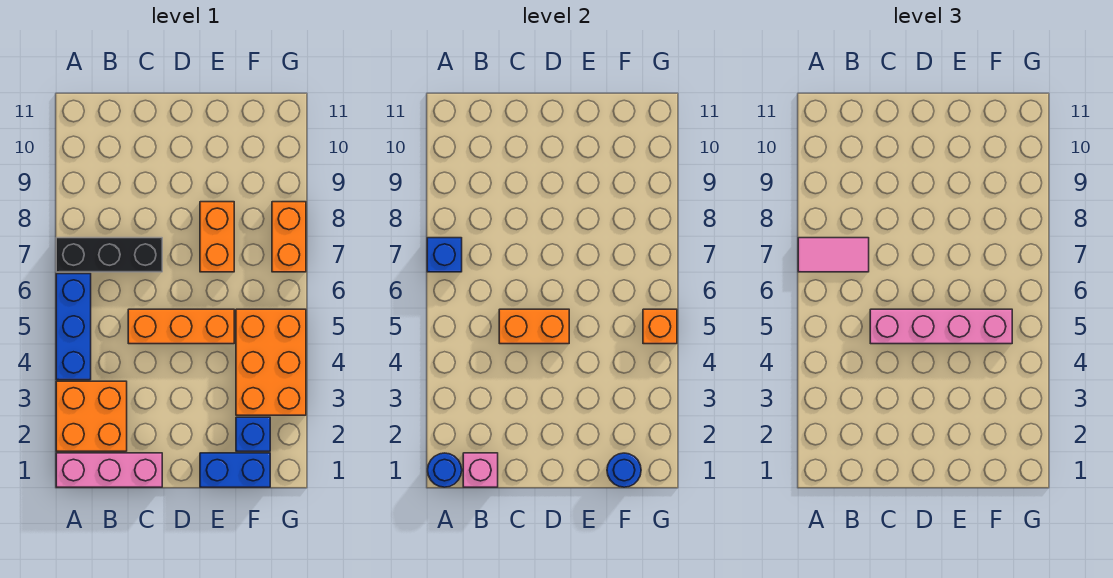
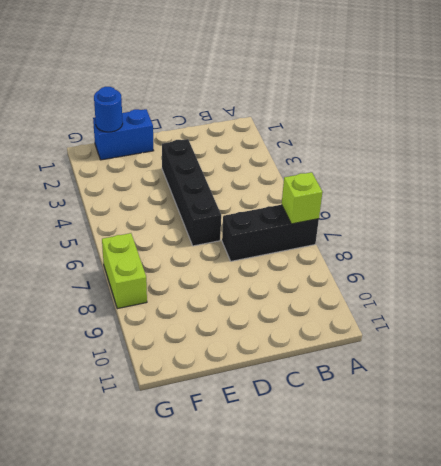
lime 1x1 brick [282,172,322,224] -> blue 1x1 brick [427,238,462,272]
black 1x4 brick [162,139,221,246] -> orange 1x3 brick [128,309,234,344]
lime 1x2 brick [102,233,147,309] -> orange 1x2 brick [272,202,306,272]
none -> pink 1x3 brick [56,453,162,487]
none -> orange 2x2 brick [56,381,127,451]
none -> blue 1x3 brick [56,274,91,380]

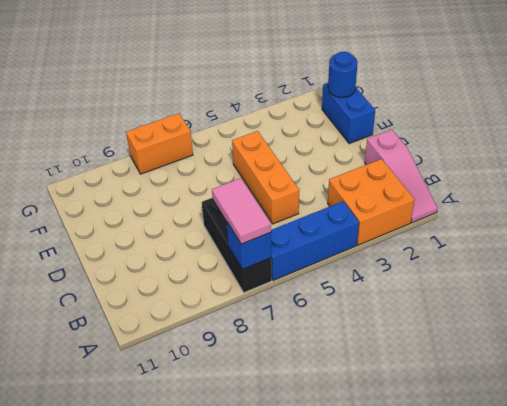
pink 1x3 slope [365,130,437,223] -> pink 1x3 brick [56,453,162,487]
none -> orange 1x2 brick [200,202,234,272]
none -> blue 1x1 brick [236,417,270,451]
none -> orange 2x3 brick [236,309,306,415]

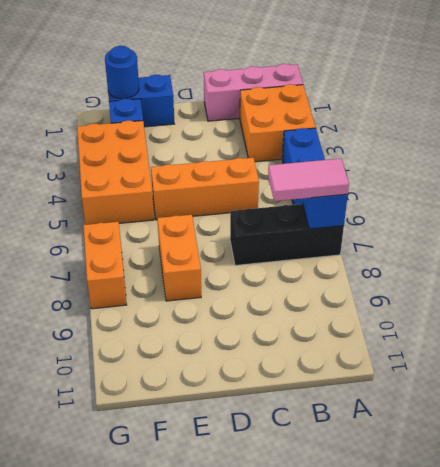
none -> blue 1x1 round brick [428,453,462,487]
none -> pink 1x1 brick [463,453,498,487]
none -> orange 1x2 brick [499,309,569,344]

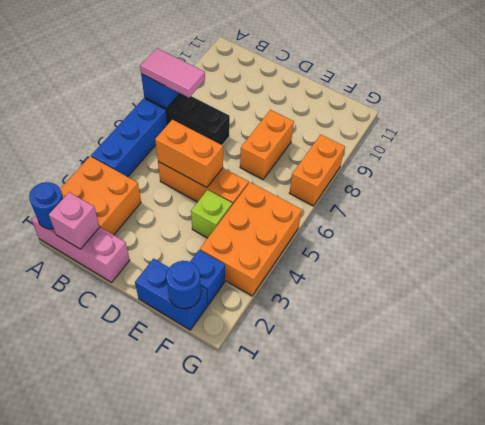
lime 1x1 brick [191,190,232,238] -> none
none -> orange 1x1 brick [643,309,677,344]
none -> pink 1x4 brick [870,309,1012,344]

